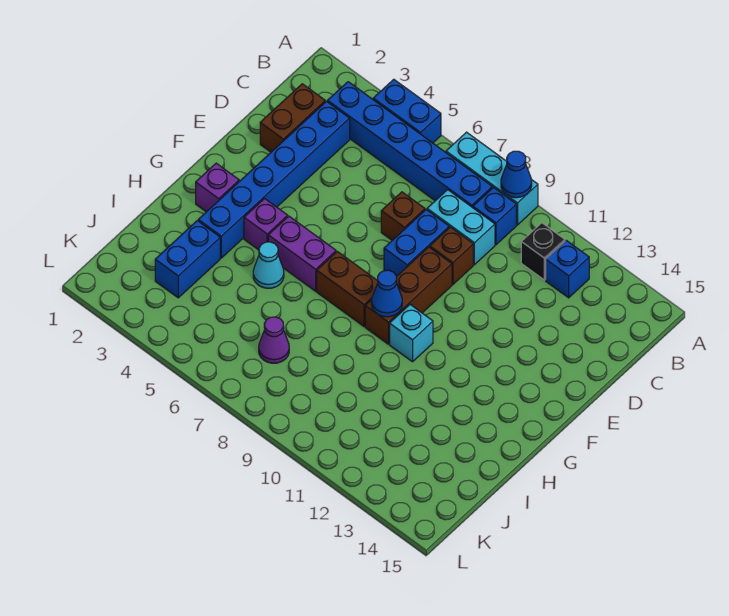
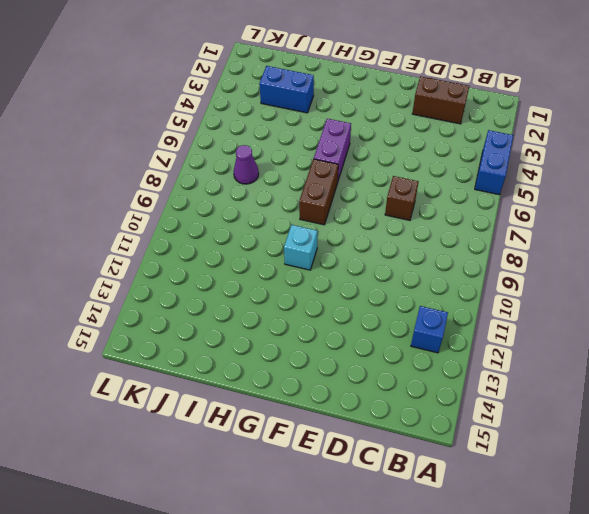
none -> cyan 1x3 brick [446,132,538,225]
none -> blue 1x6 brick [327,82,492,208]
none -> blue 1x1 brick [473,188,516,245]

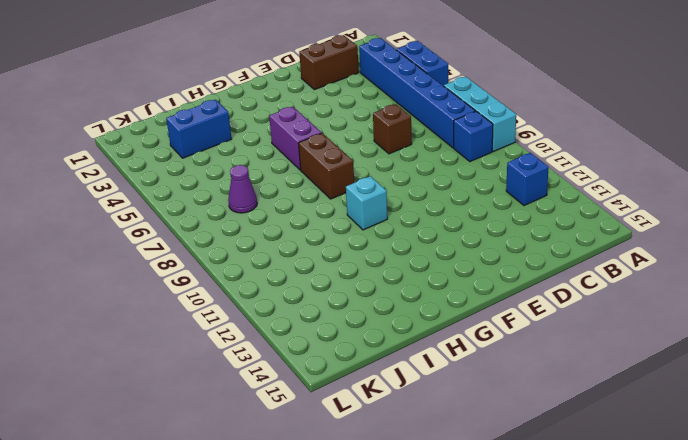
none -> black 1x1 brick [521,223,565,280]
none -> blue 1x6 brick [198,102,350,258]
none -> cyan 1x2 brick [427,190,495,265]

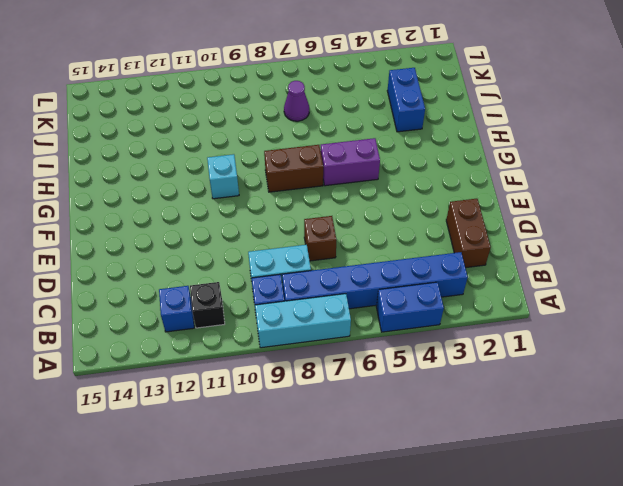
none -> blue 1x6 brick [198,102,350,258]
none -> blue 1x2 brick [384,210,449,277]
none -> brown 1x1 brick [430,227,473,284]

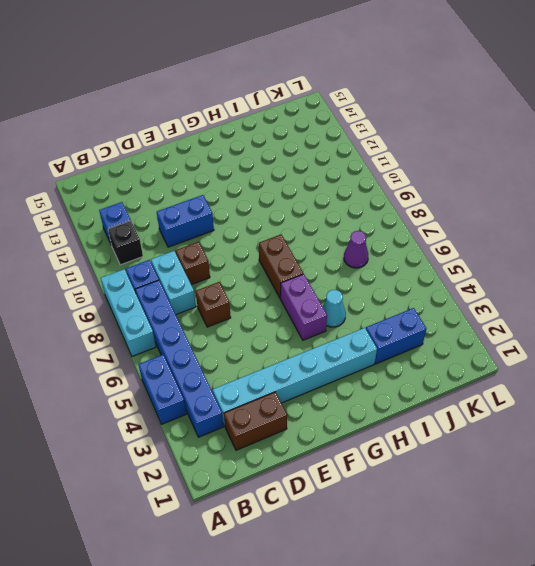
cyan 1x6 brick [213,328,377,426] -> blue 1x6 brick [198,102,350,258]
blue 1x2 brick [157,195,214,247] -> blue 1x2 brick moved to [384,210,449,277]
none -> brown 1x3 brick [365,247,452,344]
none -> purple 1x1 brick [196,163,239,212]
none -> purple 1x1 brick [244,199,288,250]

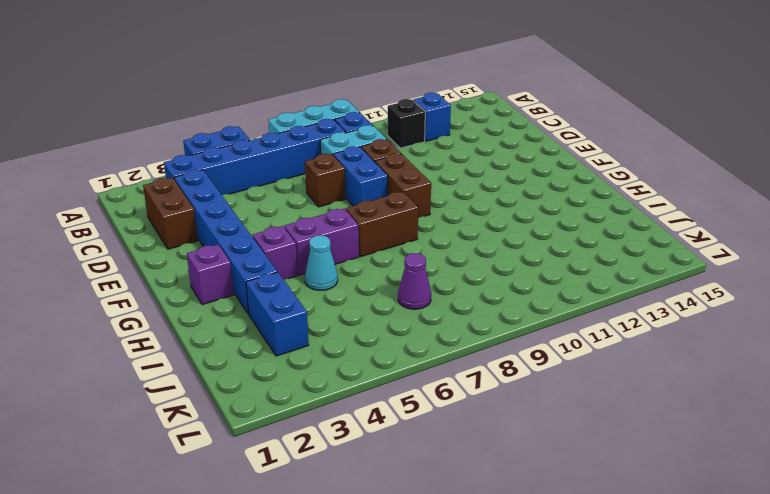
brown 1x2 brick [375,153,431,218] -> brown 1x3 brick [365,247,452,344]
none -> cyan 1x1 brick [390,305,433,362]
none -> blue 1x1 cone [501,151,532,198]
none -> blue 1x1 cone [372,270,402,317]

